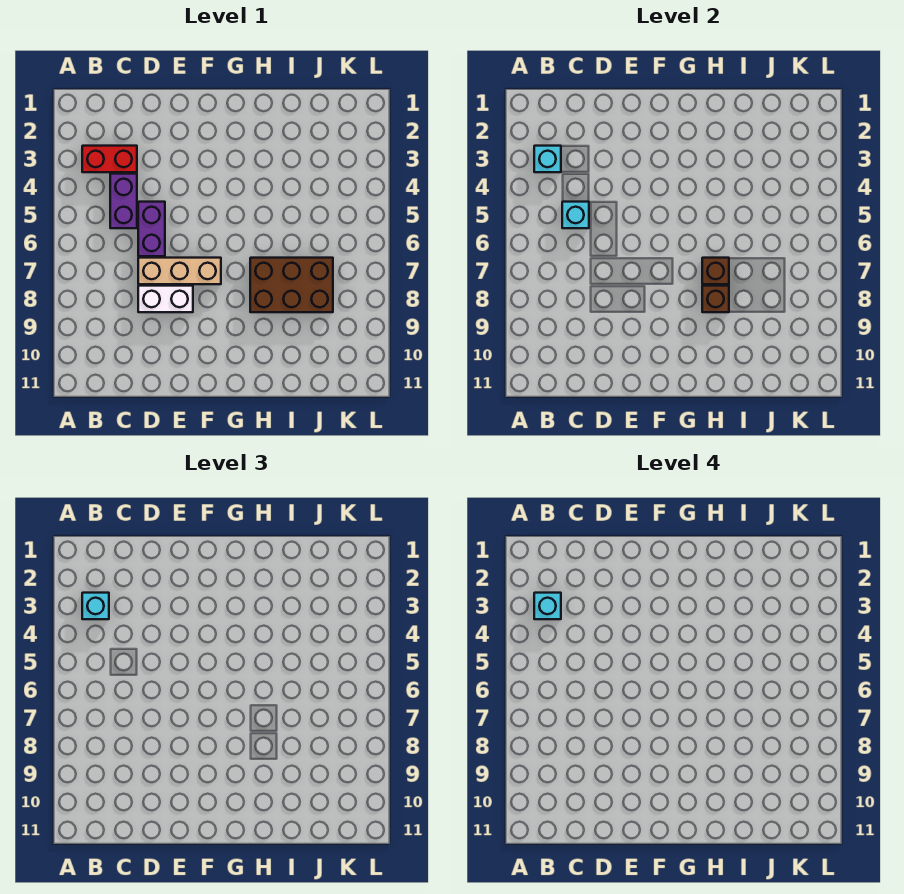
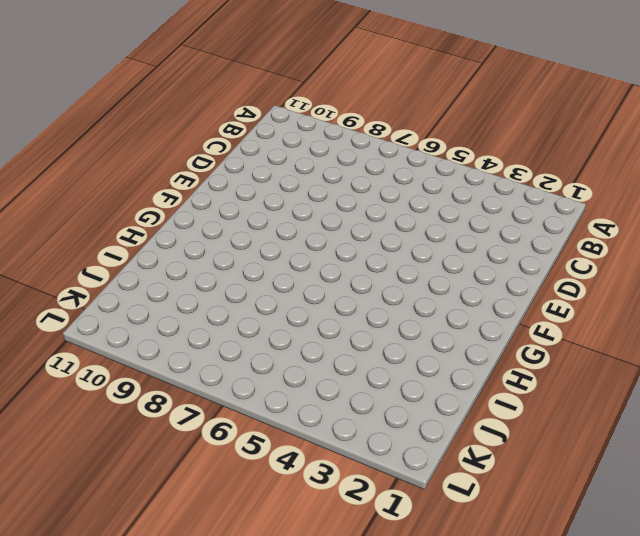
none -> red 1x2 brick [82,146,137,172]
none -> purple 1x2 brick [110,174,137,228]
none -> purple 1x2 brick [138,202,165,256]

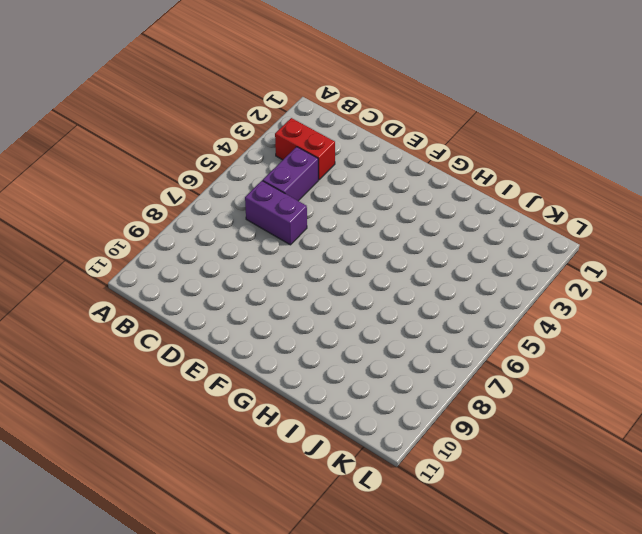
purple 1x2 brick [245,181,307,245] -> purple 1x2 brick turned to [138,202,165,256]
none -> tan 1x3 brick [138,258,221,284]
none -> white 1x2 brick [138,286,193,312]
none -> brown 2x3 brick [250,258,333,312]

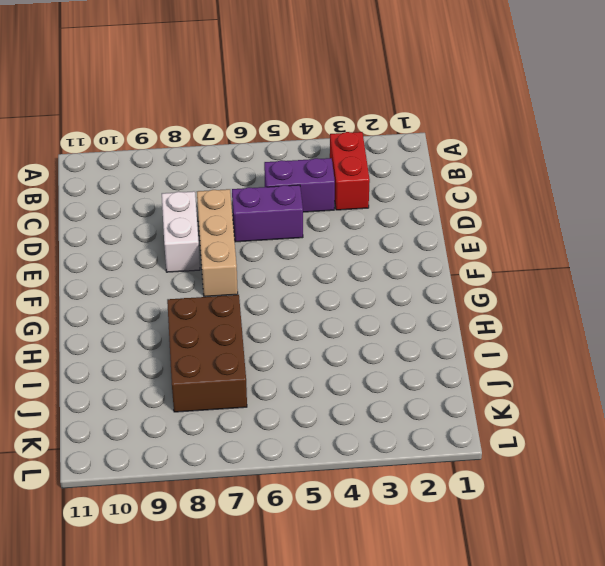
none -> cyan 1x1 brick [534,146,561,172]
none -> cyan 1x1 brick [562,202,589,228]
none -> brown 1x1 brick [702,258,729,284]

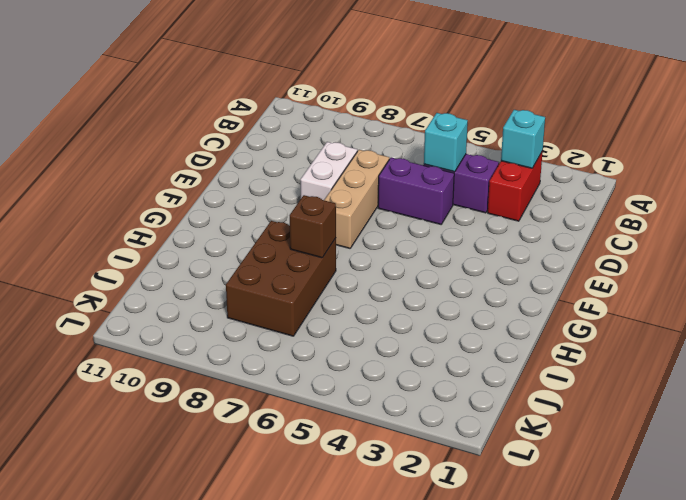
none -> brown 1x1 brick [702,286,729,312]
none -> cyan 1x1 brick [82,593,109,619]
none -> cyan 1x1 brick [534,593,561,619]

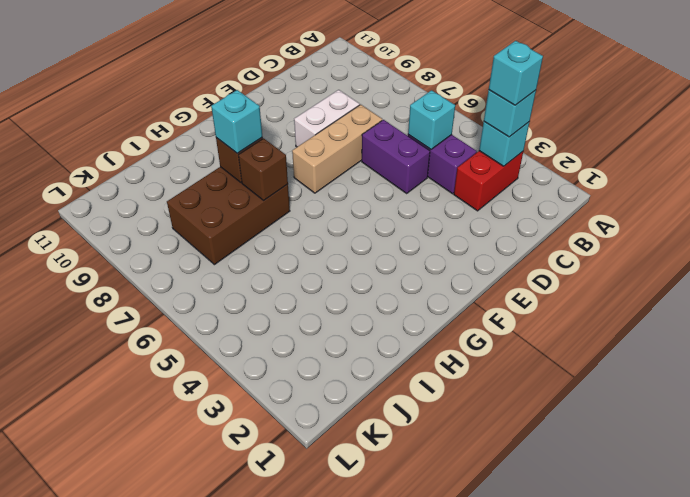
cyan 1x1 brick [211,90,262,153] -> none

